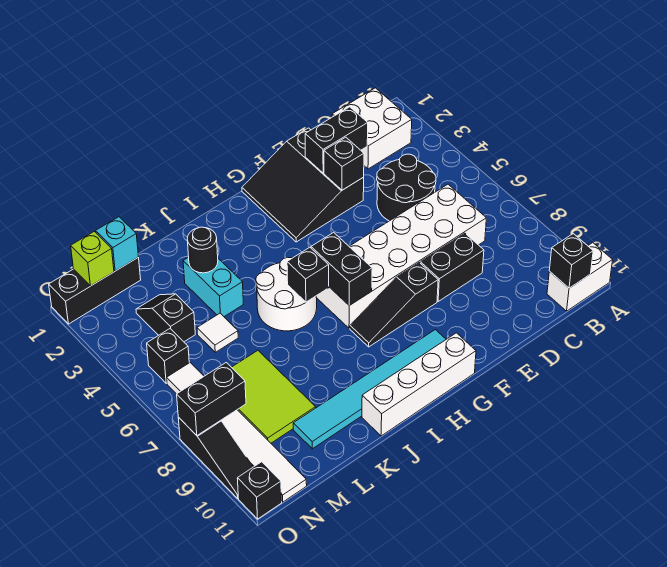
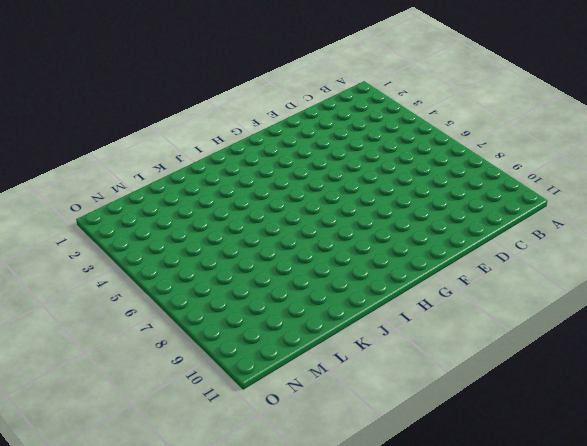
none -> white 1x2 brick [547,243,613,311]
none -> white 2x2 brick [332,88,412,169]
none -> black 2x2 round brick [377,154,436,221]

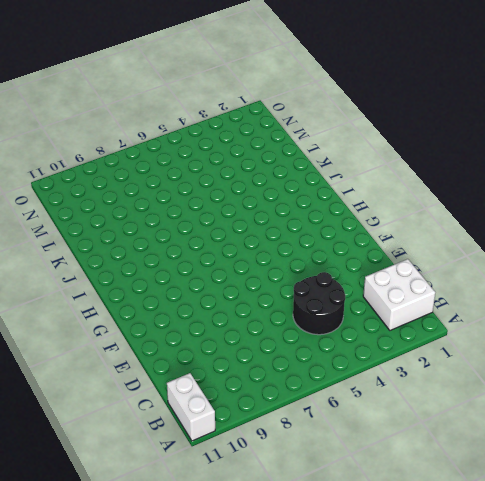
none -> white 2x6 brick [316,184,486,328]
none -> black 1x2 brick [420,233,484,301]
none -> black 3x3 slope [242,128,364,242]

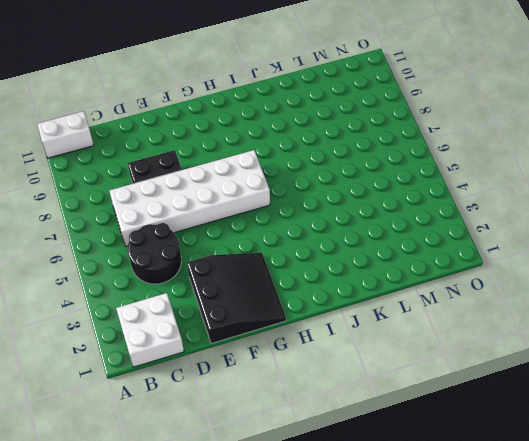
none -> black 1x3 slope [350,263,438,347]
none -> cyan 1x6 tile [293,330,446,449]
none -> white 1x4 brick [362,333,476,436]

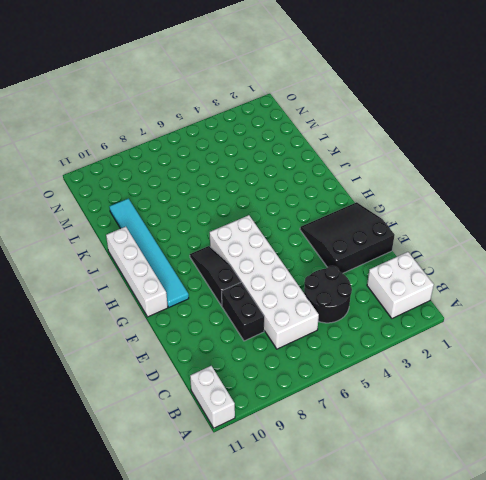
none -> white 2x2 round brick [256,257,317,331]
none -> cyan 1x2 brick [183,257,243,317]
none -> white 1x1 tile [197,313,238,352]

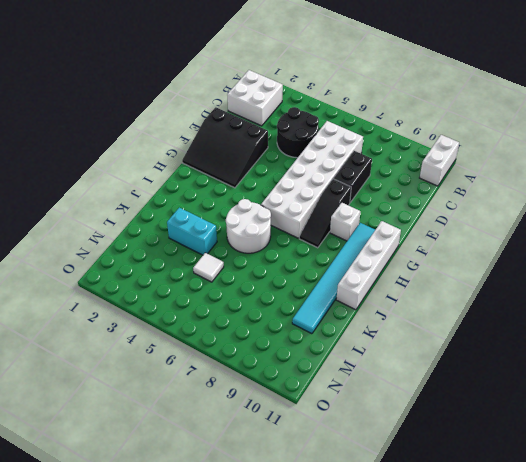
white 1x1 brick [330,203,360,241] -> none
none -> lime 2x3 tile [232,351,316,443]
none -> black 1x3 brick [49,257,141,324]
none -> black 1x2 slope [136,294,195,342]

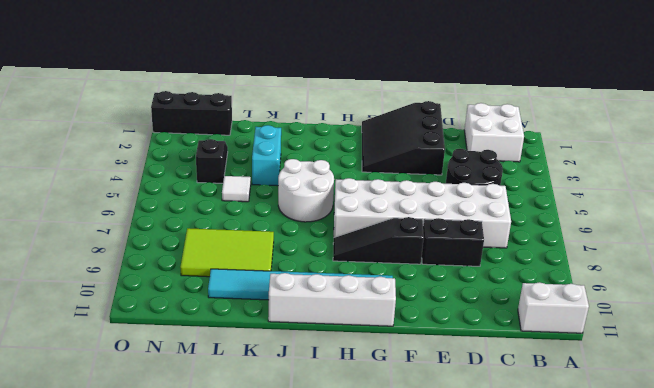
lime 2x3 tile [180,228,274,277] -> lime 2x3 tile turned to [232,351,316,443]
none -> black 1x1 brick [147,329,189,383]
none -> white 1x6 tile [167,363,307,502]
none -> black 1x3 slope [178,417,253,498]

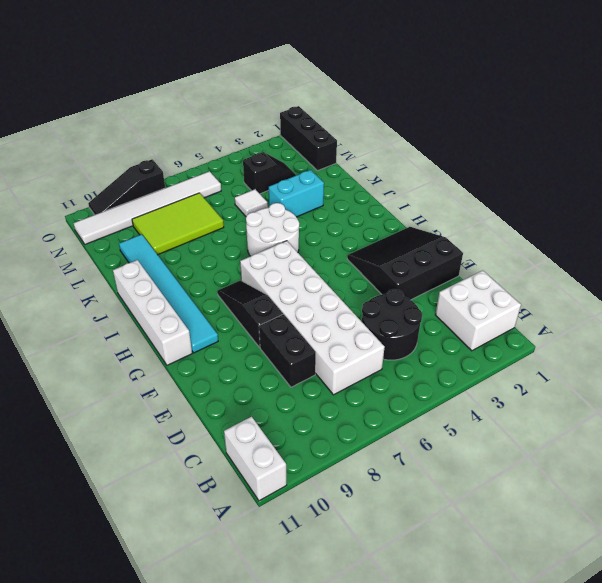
none -> black 1x1 brick [147,329,189,383]
none -> black 1x1 brick [237,462,282,519]
none -> black 1x1 brick [549,234,593,288]

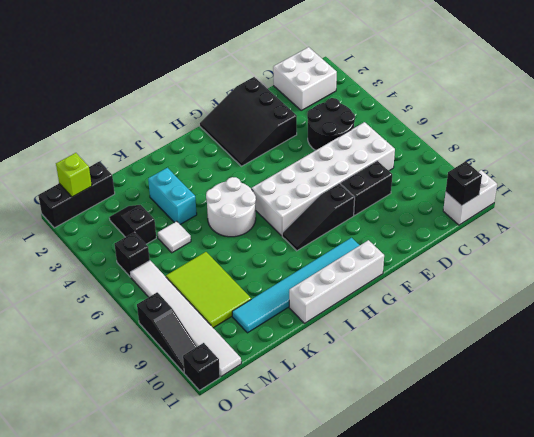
none -> black 1x2 brick [305,107,368,173]
none -> black 1x1 brick [324,137,364,190]
none -> black 1x2 brick [311,232,372,305]

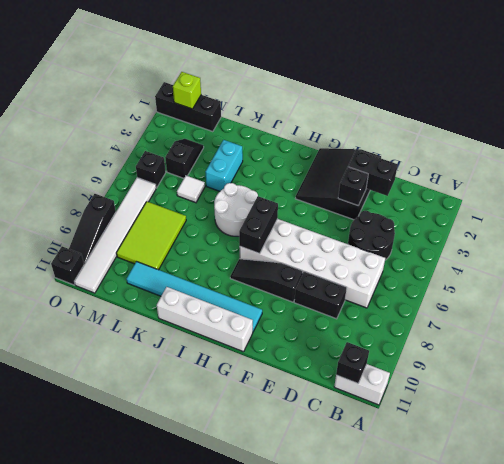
none -> white 2x2 brick [332,88,412,169]
none -> black 1x1 brick [287,247,329,302]
none -> black 1x1 round brick [187,227,218,273]

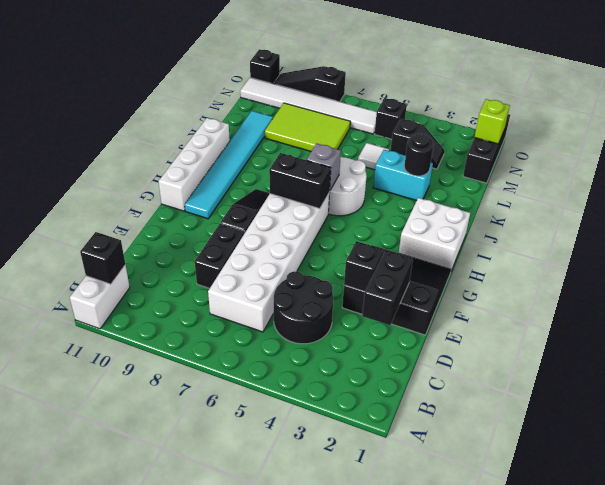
white 2x2 brick [399,198,470,271] -> white 2x2 brick moved to [332,88,412,169]
grey 1x1 brick [306,143,341,190] -> black 1x1 brick [287,247,329,302]
none -> cyan 1x1 brick [96,217,138,271]
none -> black 1x2 brick [177,363,246,435]

